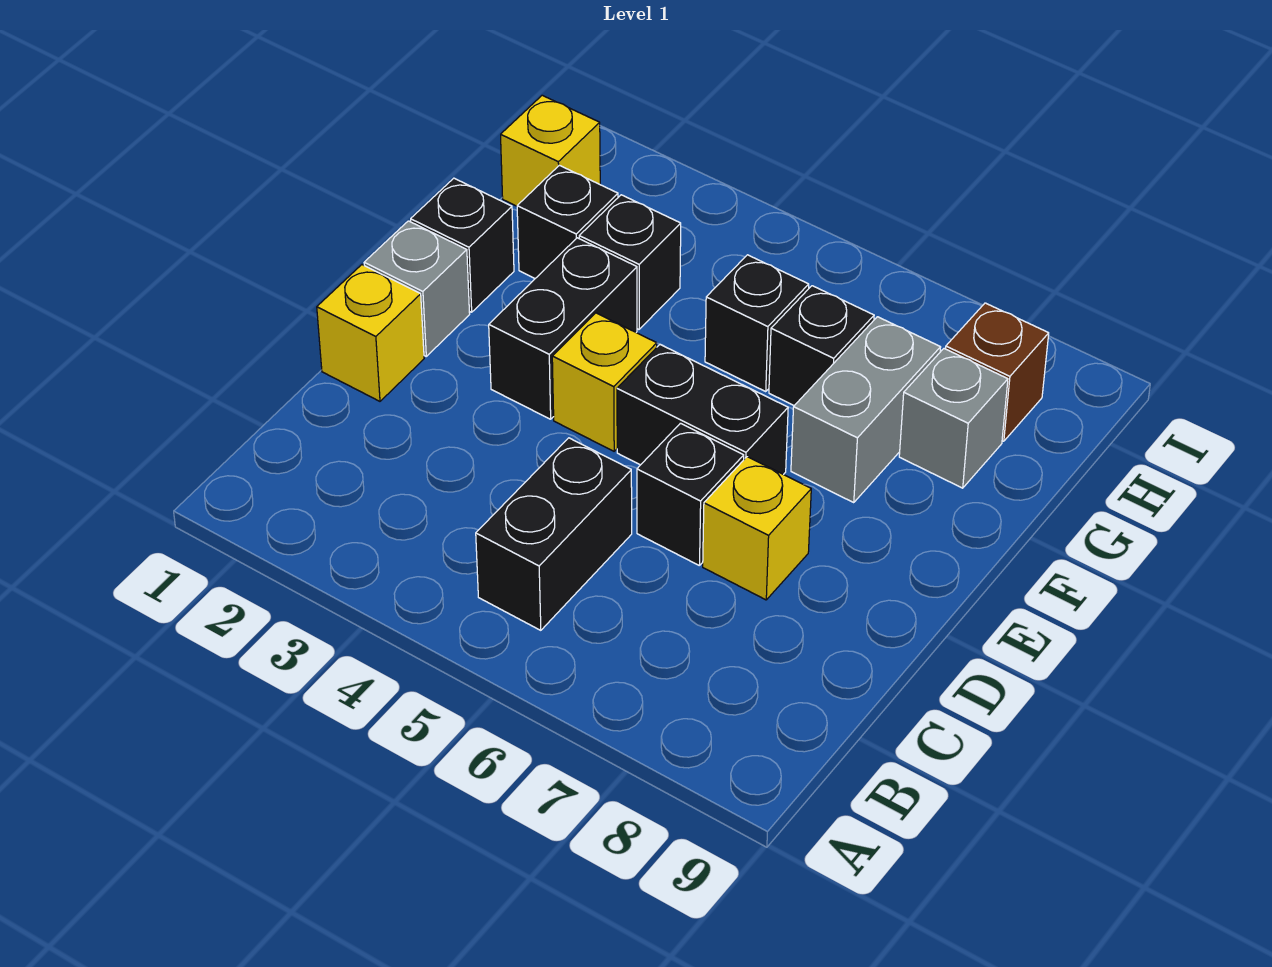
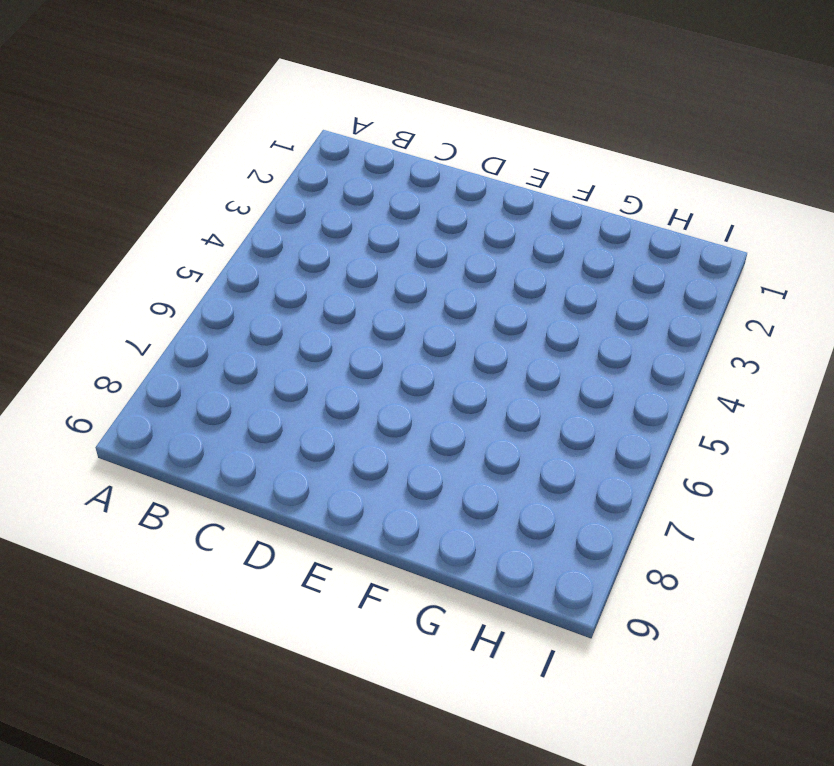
none -> black 1x2 brick [476,438,632,630]
none -> yellow 1x1 brick [317,265,424,401]
none -> black 1x1 brick [637,423,744,566]

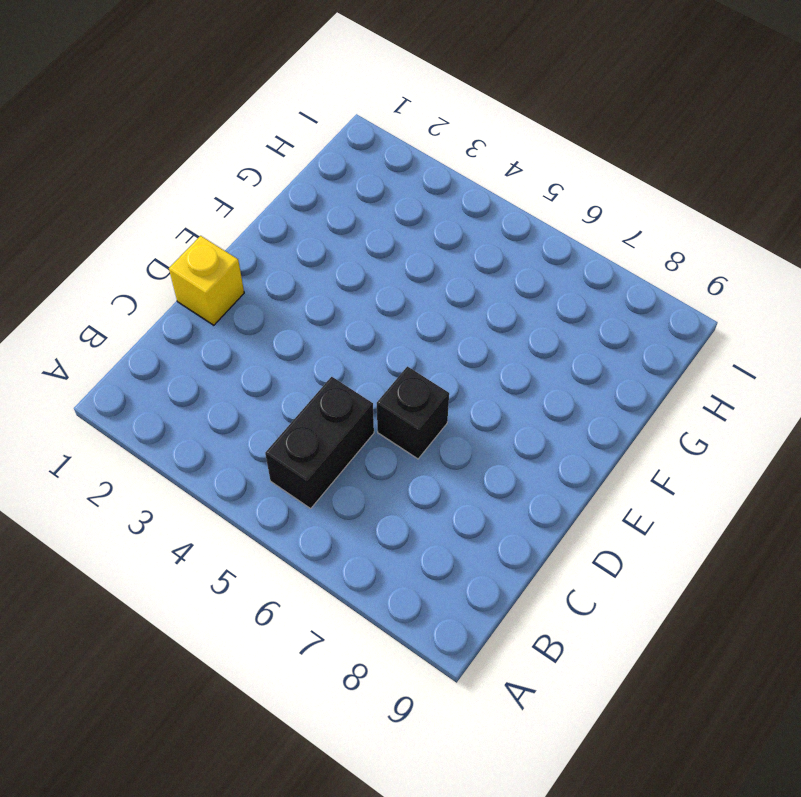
none -> yellow 1x1 brick [703,457,811,600]
none -> grey 1x1 brick [364,221,470,356]
none -> black 1x2 brick [489,238,637,419]

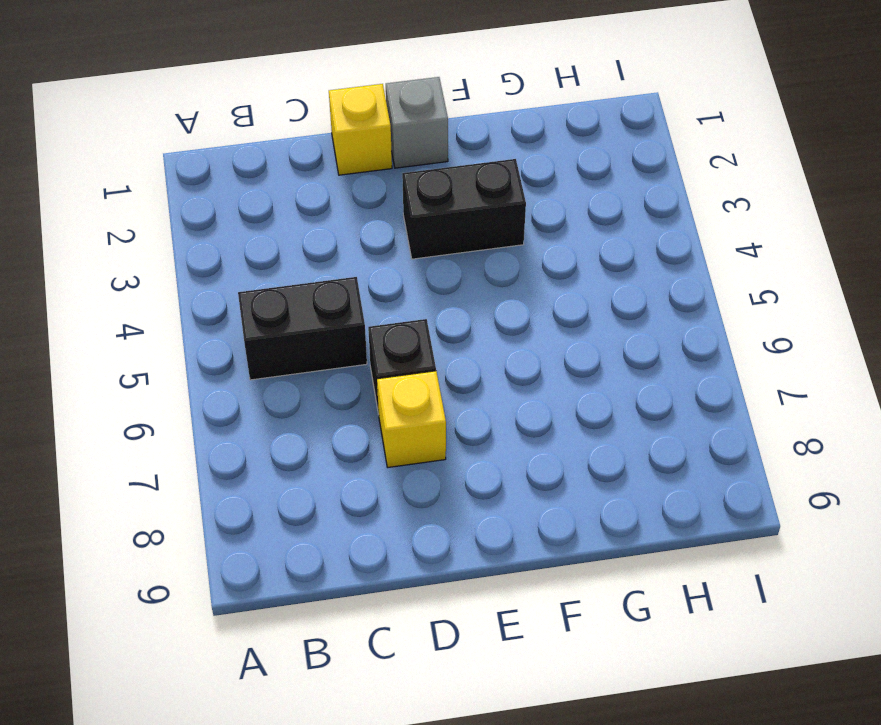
none -> yellow 1x1 brick [552,313,657,451]
none -> black 1x2 brick [617,344,788,475]
none -> black 1x1 brick [411,178,514,312]

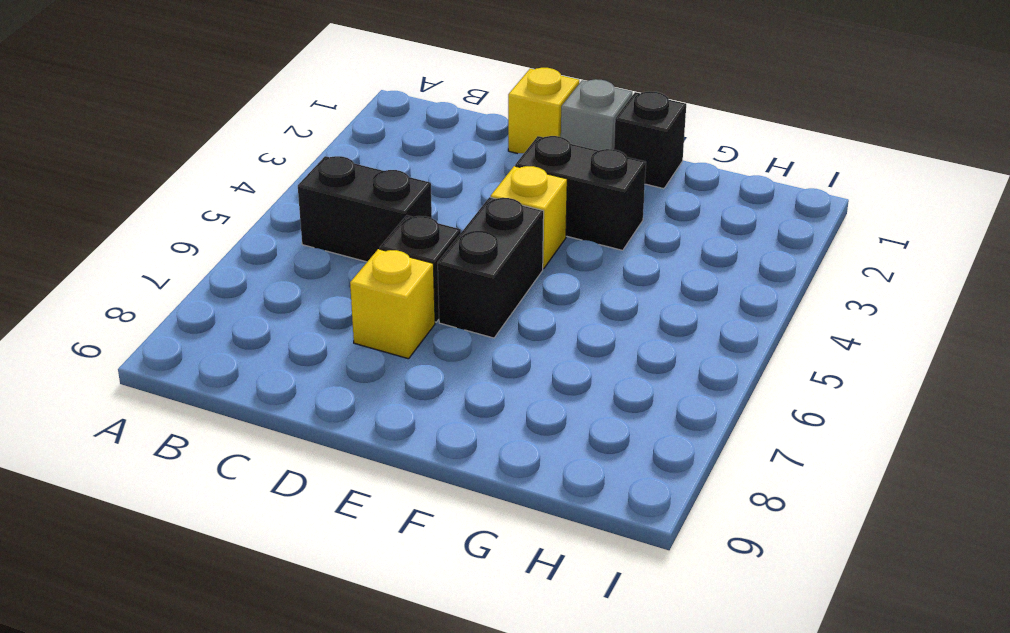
none -> grey 1x2 brick [791,317,941,502]
none -> black 1x1 brick [517,165,618,278]
none -> black 1x1 brick [579,195,681,329]

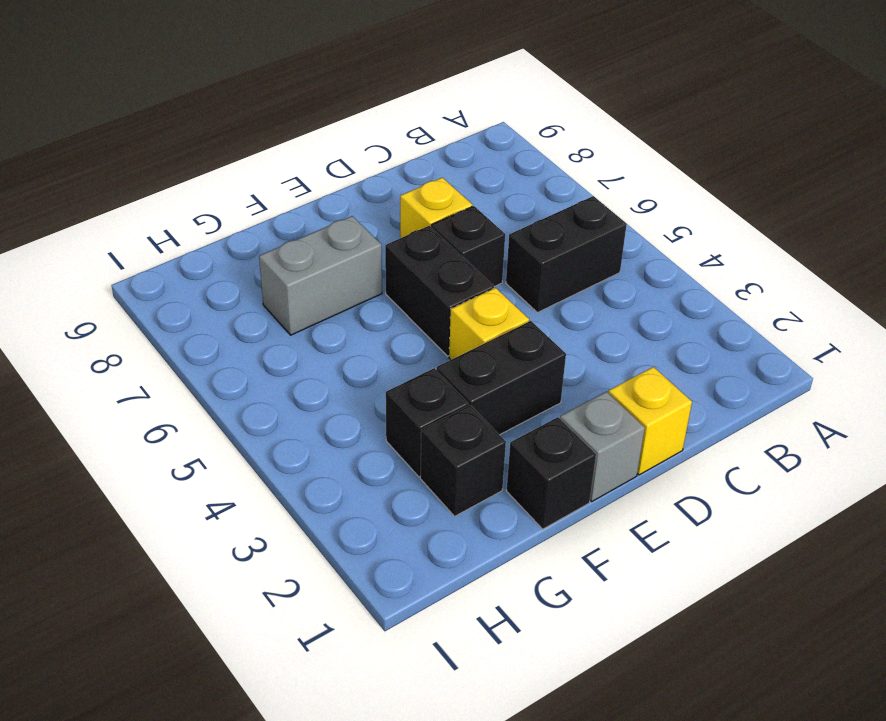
none -> black 1x1 brick [705,255,809,391]
none -> black 1x1 brick [769,286,874,406]
none -> grey 1x1 brick [899,349,1008,488]

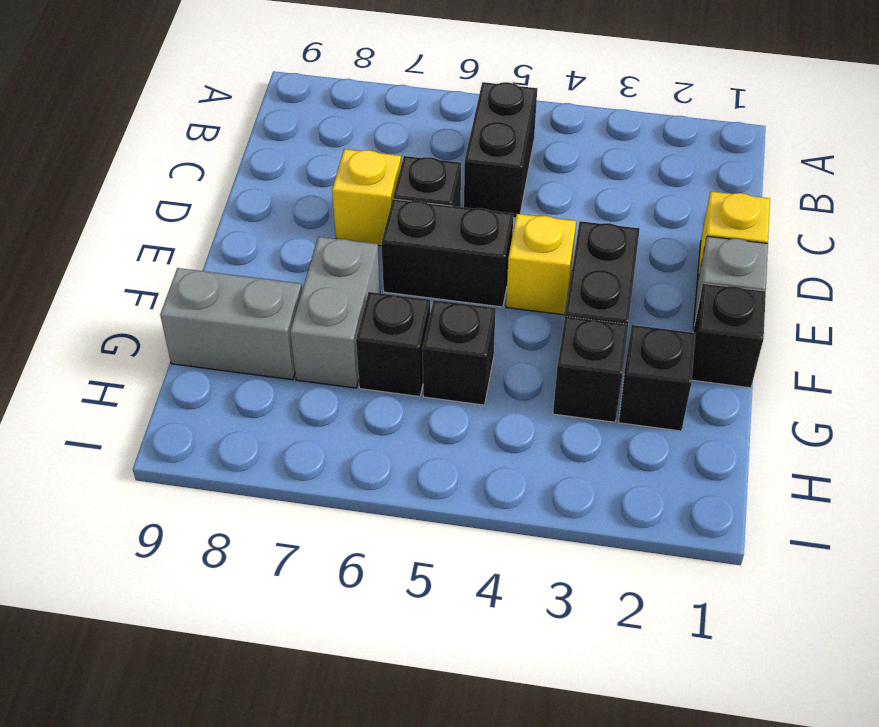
grey 1x2 brick [160,268,302,380] -> grey 1x1 brick [899,349,1008,488]
none -> yellow 1x1 brick [501,95,600,206]
none -> brown 1x1 brick [946,303,1049,441]

